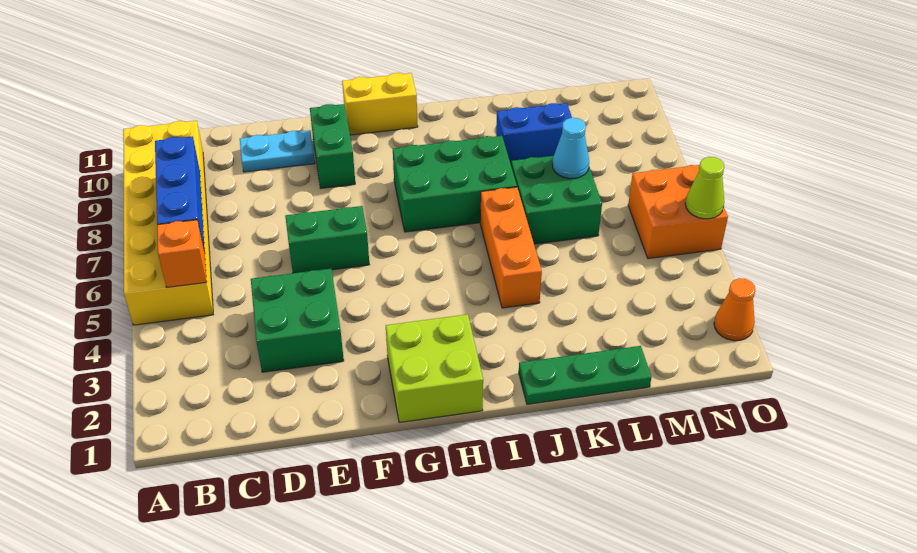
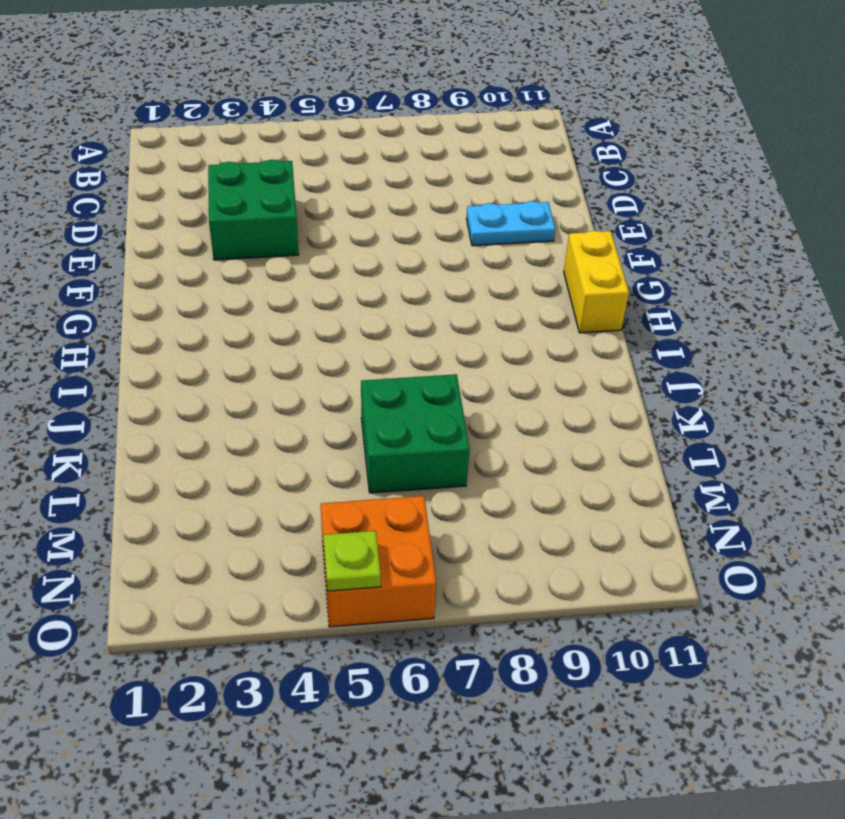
cyan 1x2 plate [467,201,555,246] -> cyan 1x2 plate turned to [240,130,315,172]
lime 1x1 plate [323,531,381,591] -> lime 1x1 cone [685,157,724,219]
none -> yellow 2x6 brick [123,121,213,325]
none -> green 1x2 brick [285,206,369,273]
none -> green 1x2 brick [310,104,355,188]

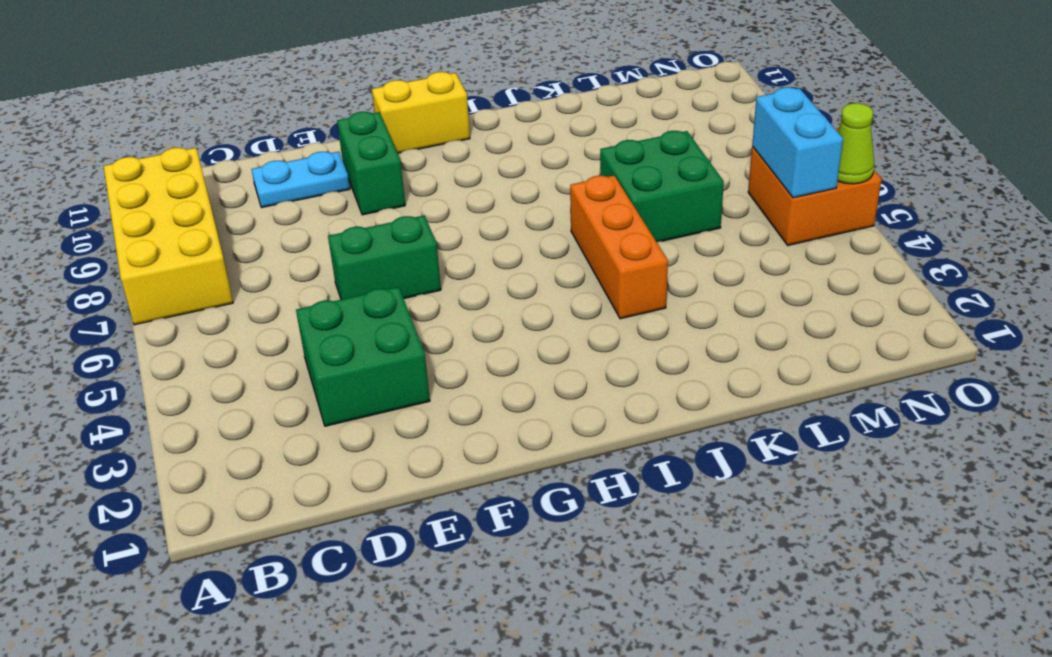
yellow 2x4 brick [104,148,233,325] -> yellow 2x6 brick [123,121,213,325]
cyan 1x2 brick [752,87,843,198] -> none
none -> lime 2x2 brick [386,314,483,423]
none -> green 2x3 brick [393,136,517,232]
none -> green 1x3 plate [519,346,652,404]

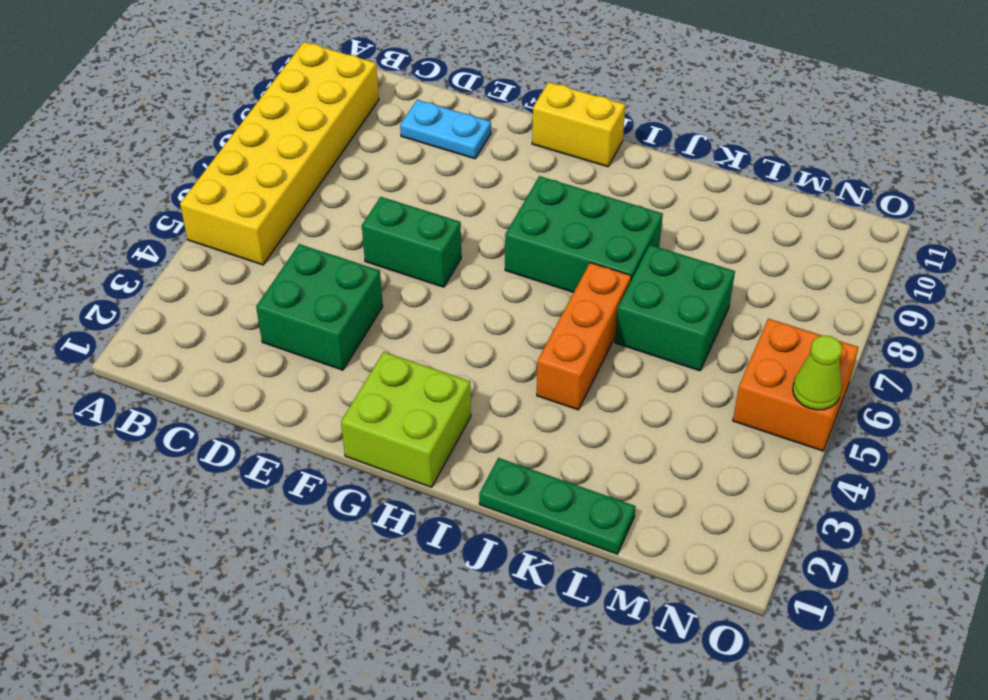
none -> green 1x2 brick [310,104,355,188]
none -> blue 1x2 brick [496,103,572,164]
none -> orange 1x1 cone [714,278,755,341]

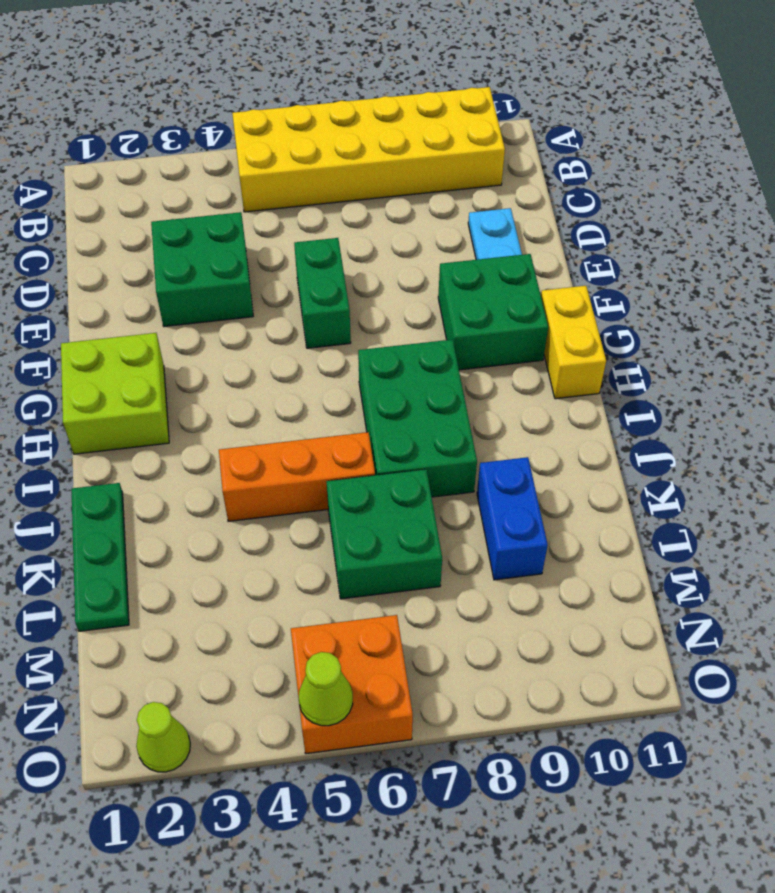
green 2x2 brick [438,254,548,370] -> green 1x2 brick [310,104,355,188]
lime 1x1 cone [136,702,190,772] -> orange 1x1 cone [714,278,755,341]
none -> orange 1x1 brick [157,220,206,287]
none -> blue 1x3 brick [155,136,205,251]
none -> cyan 1x1 cone [552,118,589,179]

